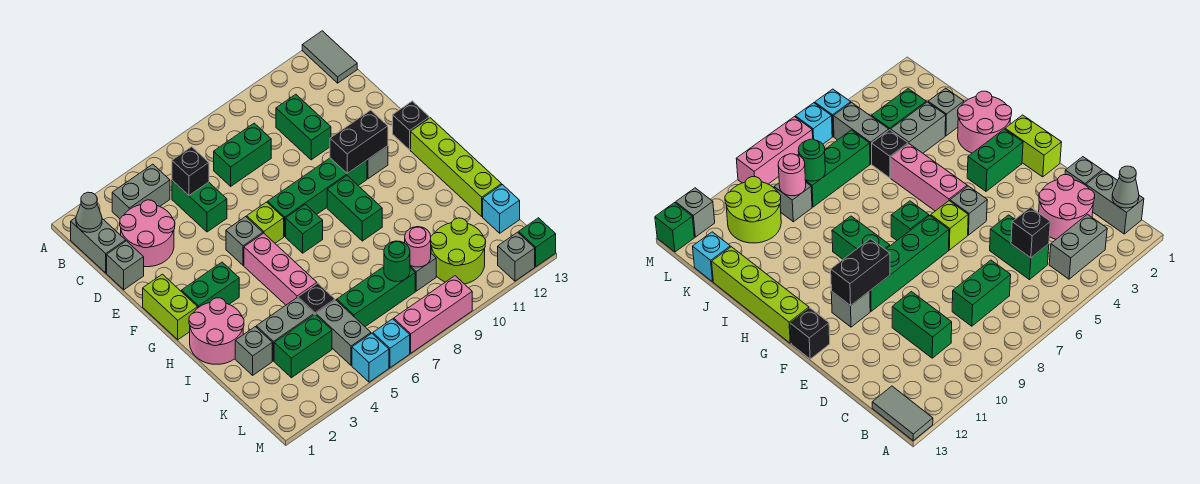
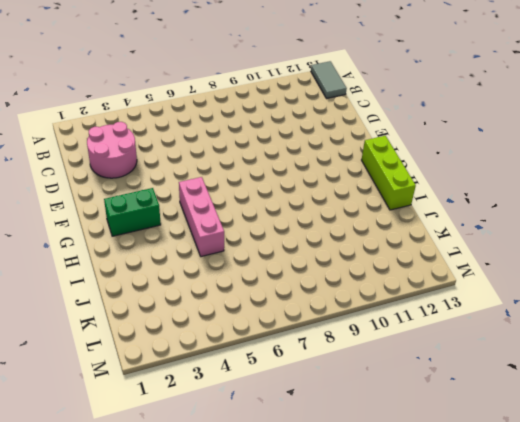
lime 1x3 brick [362,136,416,210] -> lime 1x4 brick [411,118,502,216]
none -> grey 1x2 brick [71,218,126,273]
none -> grey 1x2 brick [112,164,170,219]
none -> green 1x2 brick [172,180,227,232]
none -> green 1x2 brick [214,123,271,186]

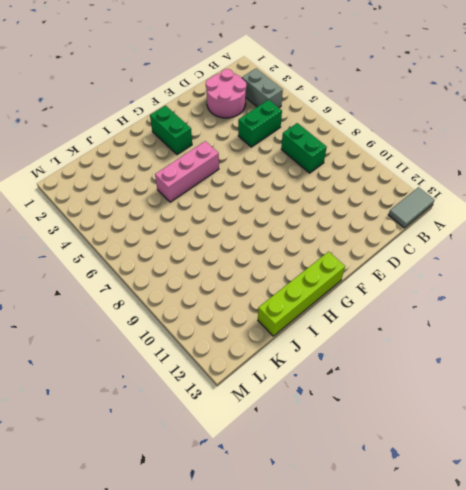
none -> grey 1x2 brick [71,218,126,273]
none -> green 1x2 brick [276,94,331,160]
none -> grey 1x1 brick [107,241,144,290]
none -> lime 1x2 brick [143,274,198,340]

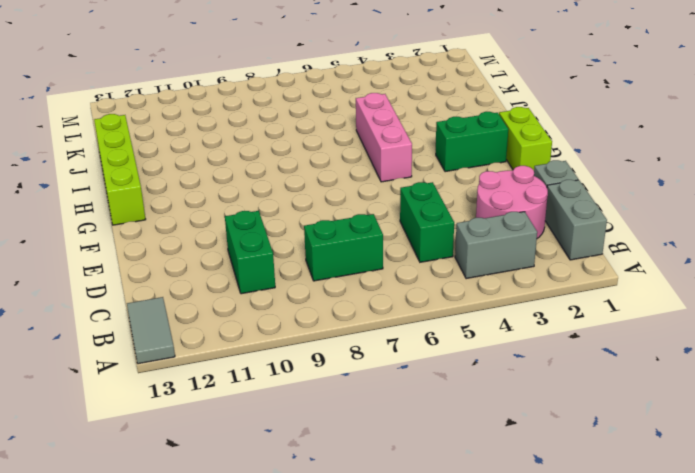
none -> grey 1x1 brick [226,217,263,265]
none -> lime 1x1 brick [247,202,284,243]
none -> green 1x4 brick [268,158,367,236]
none -> grey 1x1 brick [367,146,388,179]

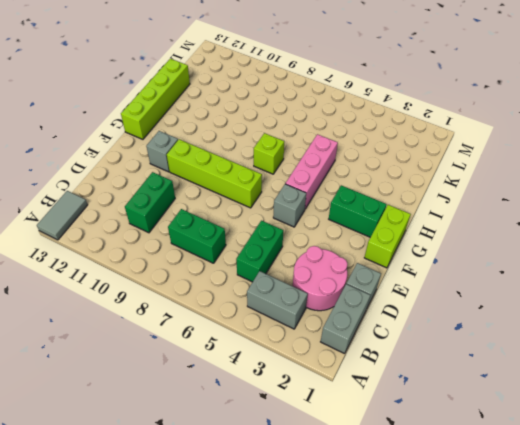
lime 1x4 brick [167,139,262,208] -> green 1x4 brick [268,158,367,236]
lime 1x1 brick [254,133,284,174] -> lime 1x1 brick moved to [247,202,284,243]
none -> black 1x1 brick [393,101,429,150]
none -> green 1x1 brick [286,204,323,253]
none -> green 1x2 brick [327,176,382,241]
none -> pink 2x2 round brick [189,298,244,364]

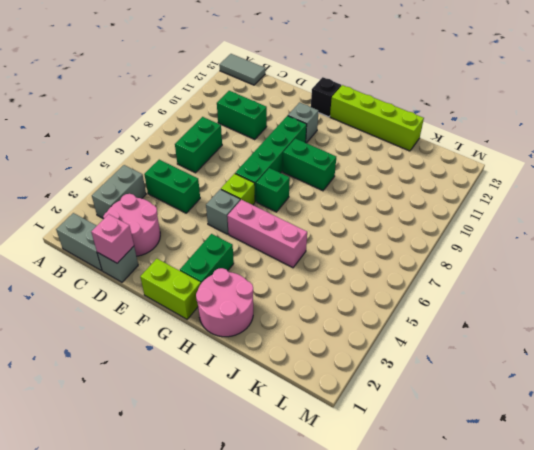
pink 1x1 brick [91,214,134,263] -> none
none -> grey 1x1 brick [235,327,272,375]
none -> grey 1x2 brick [256,298,314,361]
none -> black 1x1 brick [298,283,335,315]
none -> green 1x2 brick [274,315,332,378]

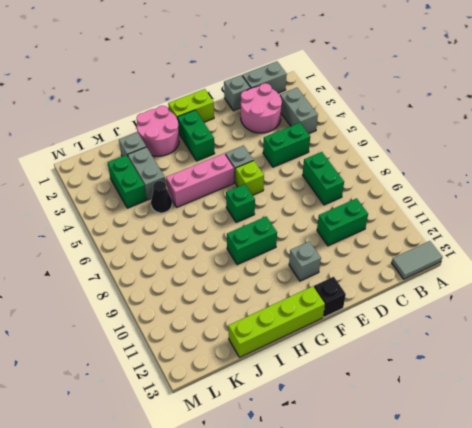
black 1x1 cone [151,181,172,213] -> black 1x1 brick [298,283,335,315]
none -> green 1x4 brick [268,158,367,236]
none -> grey 1x2 brick [316,300,371,365]
none -> green 1x3 brick [337,267,415,327]
none -> grey 1x1 brick [410,254,436,291]

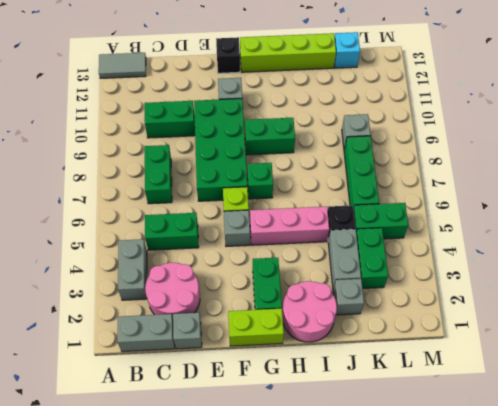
green 2x4 brick [194,99,247,201] -> green 1x4 brick [268,158,367,236]
green 1x2 brick [354,203,408,239] -> grey 1x2 brick [316,300,371,365]
none -> lime 2x2 round brick [431,218,486,284]
none -> cyan 1x1 brick [352,333,389,382]
none -> cyan 1x1 brick [373,319,410,368]
none -> pink 1x3 brick [394,276,472,353]

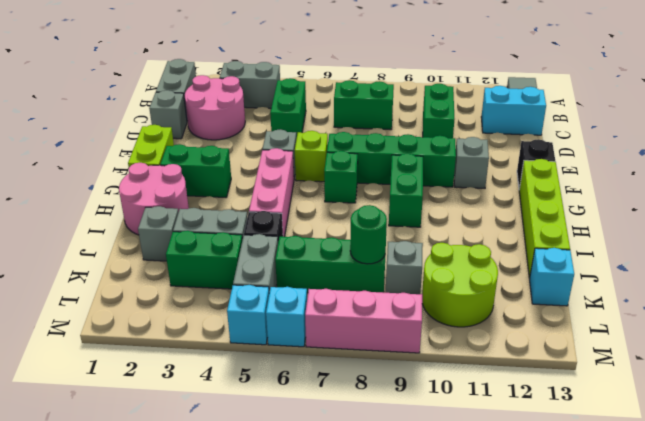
cyan 1x2 brick [481,86,546,135] -> none
none -> grey 1x1 brick [498,232,535,281]
none -> green 1x1 brick [519,218,556,267]
none -> grey 1x1 cone [76,192,102,232]
none -> black 1x1 brick [172,147,209,195]

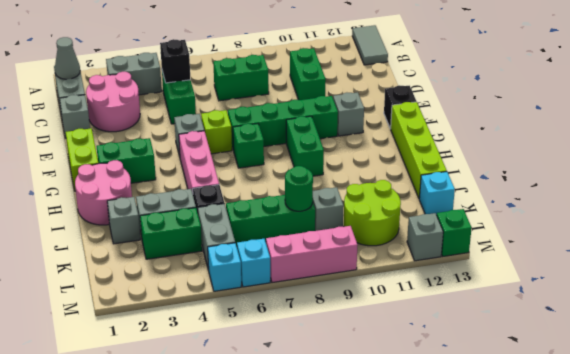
none -> black 1x2 brick [330,110,388,173]
none -> pink 1x1 round brick [405,227,431,267]

